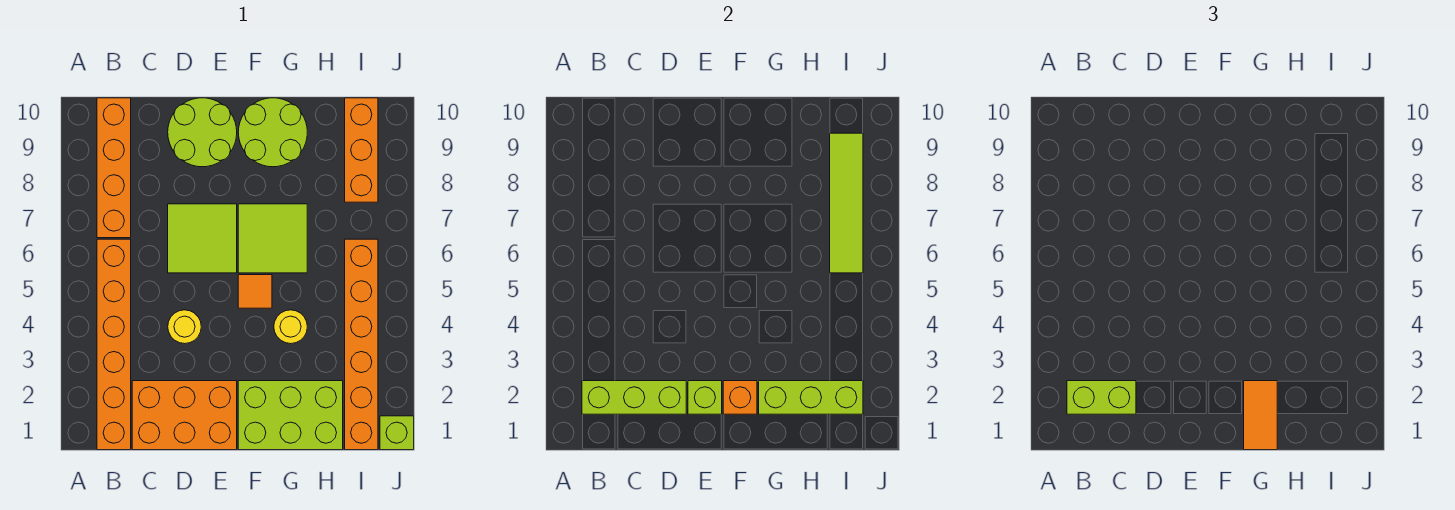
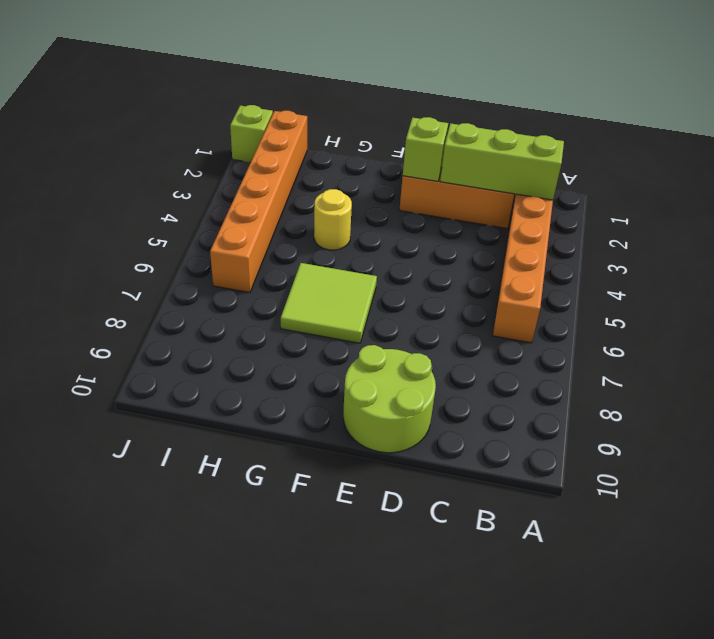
none -> orange 1x4 brick [97,98,131,238]
none -> yellow 1x1 round brick [168,310,201,344]
none -> lime 2x2 tile [168,204,237,273]

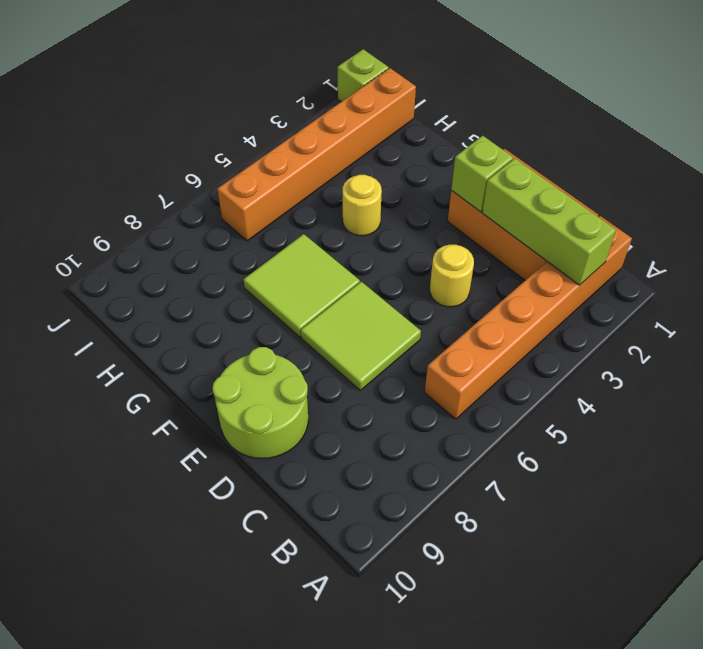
none -> orange 1x4 brick [97,98,131,238]
none -> lime 2x3 brick [238,381,343,450]
none -> orange 1x1 tile [238,275,272,308]

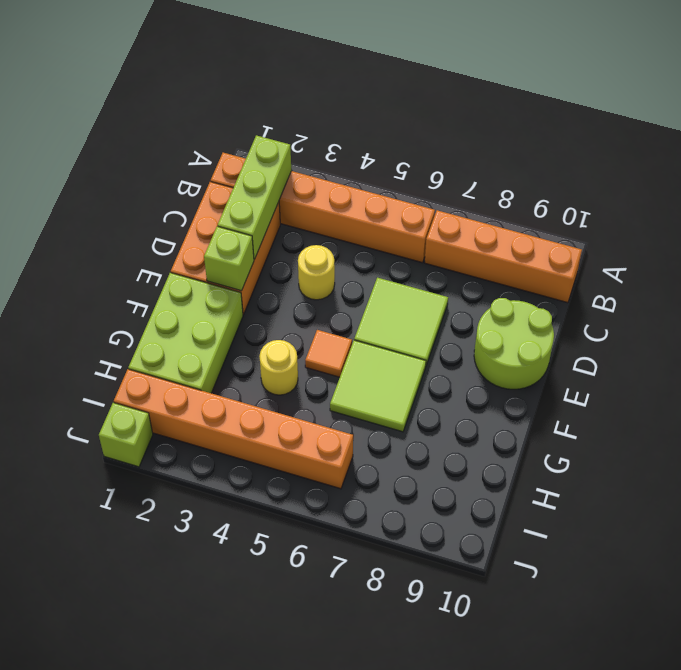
none -> lime 2x2 round brick [238,98,307,167]
none -> orange 1x3 brick [345,98,378,202]
none -> orange 1x1 brick [723,381,757,414]

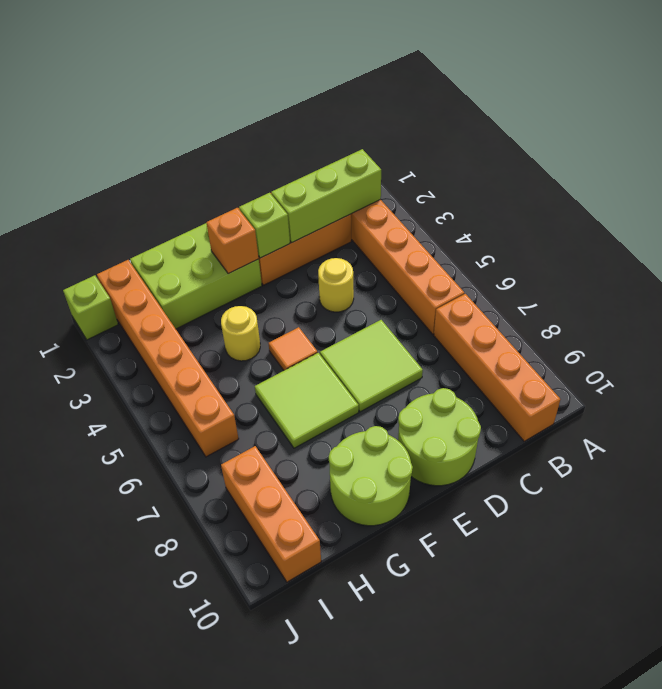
none -> lime 1x3 brick [759,381,863,414]
none -> lime 1x4 tile [830,133,863,273]
none -> lime 1x2 brick [1067,381,1136,414]

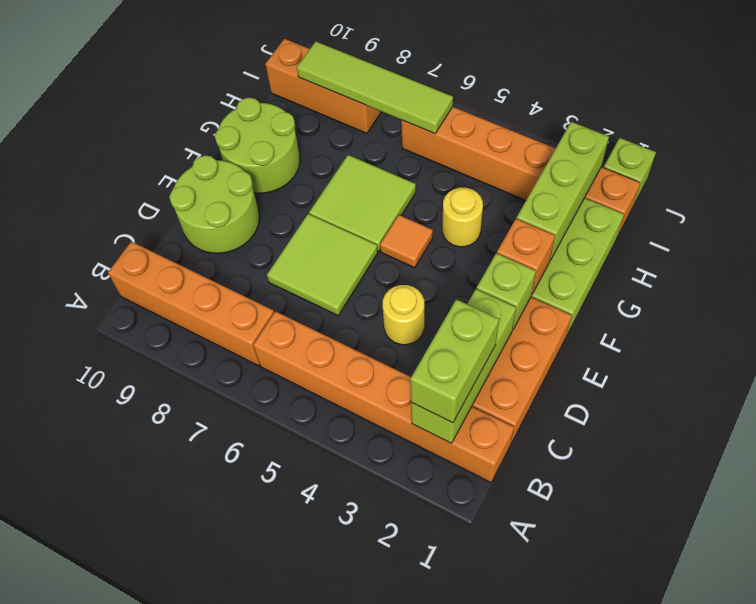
none -> orange 1x2 tile [1244,381,1277,450]

